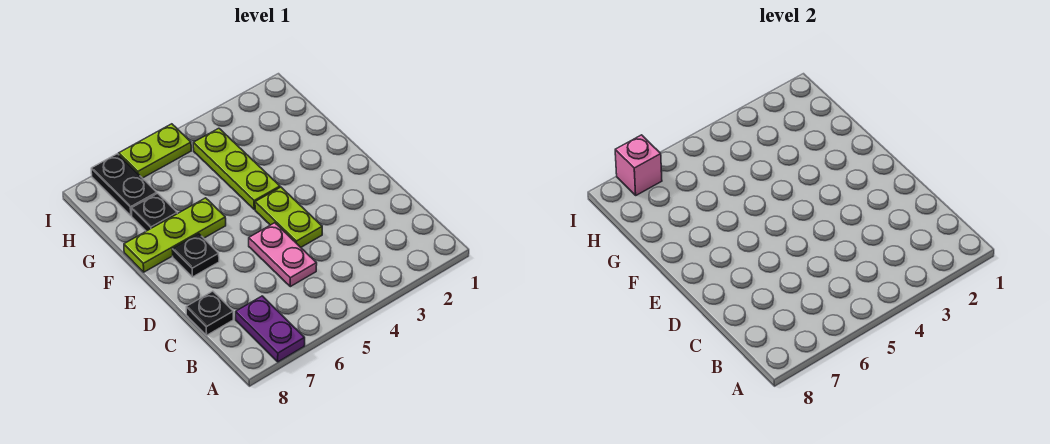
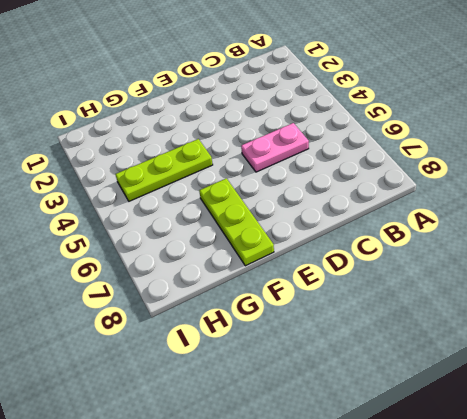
none -> purple 1x2 plate [236,296,305,362]
none -> black 1x1 plate [186,291,233,335]

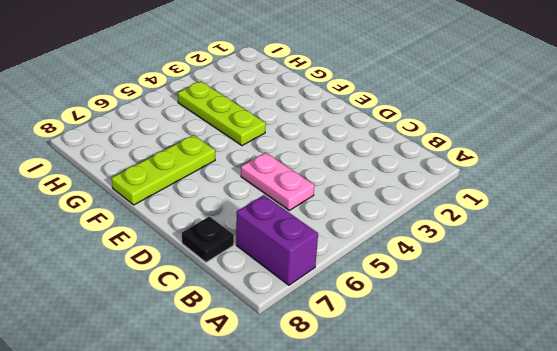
purple 1x2 brick [236,195,318,285] -> purple 1x2 plate [236,296,305,362]
none -> lime 1x2 plate [255,187,322,247]
none -> black 1x1 plate [172,234,219,277]

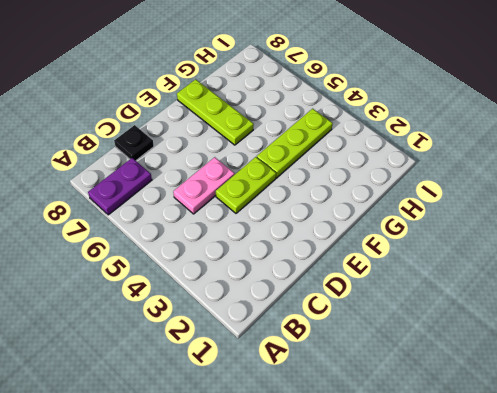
none -> black 1x1 plate [172,234,219,277]
none -> black 1x1 plate [131,193,177,231]

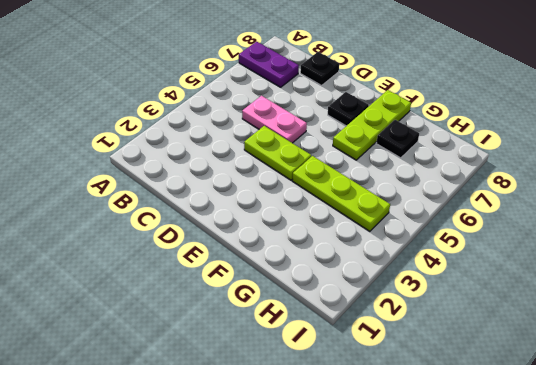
none -> black 1x2 plate [91,154,157,216]
none -> lime 1x2 plate [119,124,191,178]

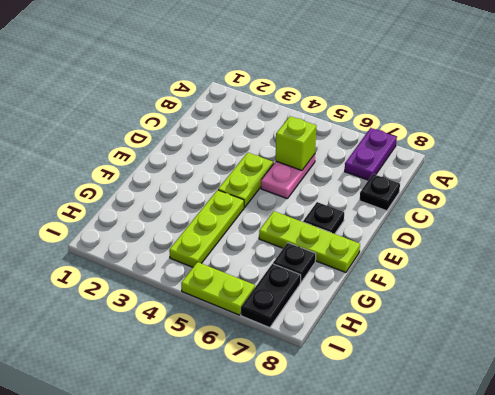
lime 1x1 brick [276,116,316,171] -> none
none -> pink 1x1 brick [615,135,662,195]

